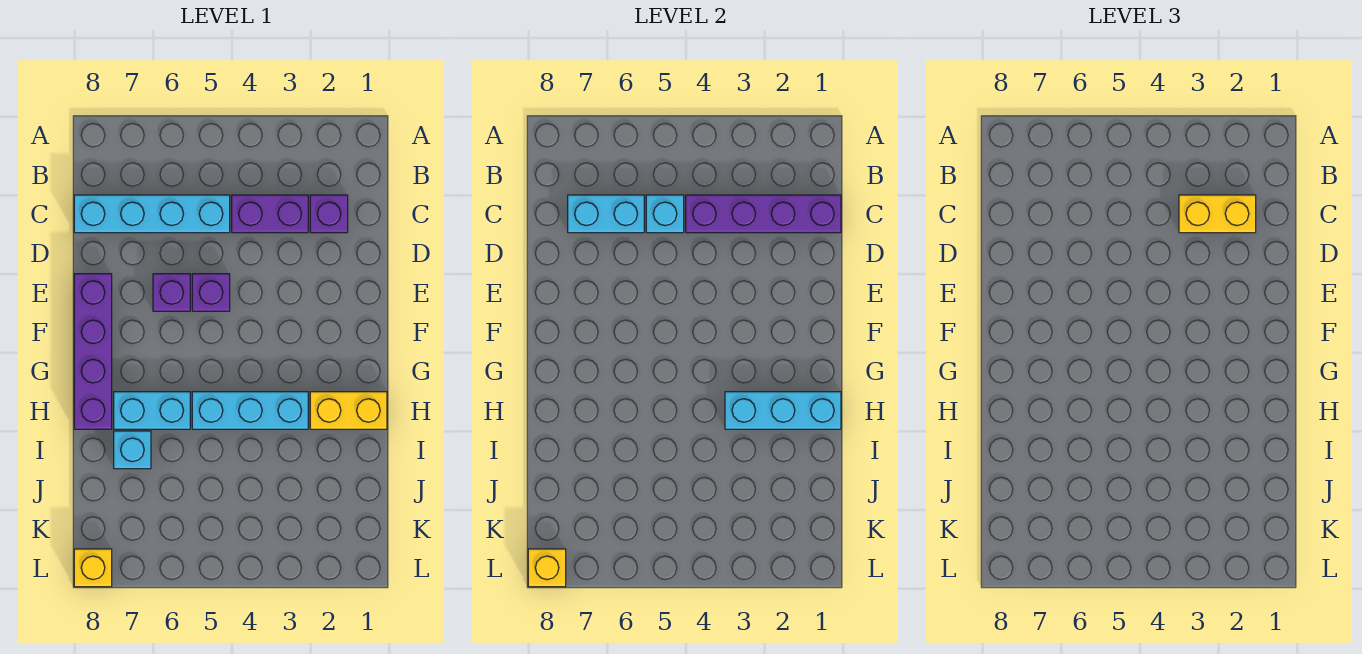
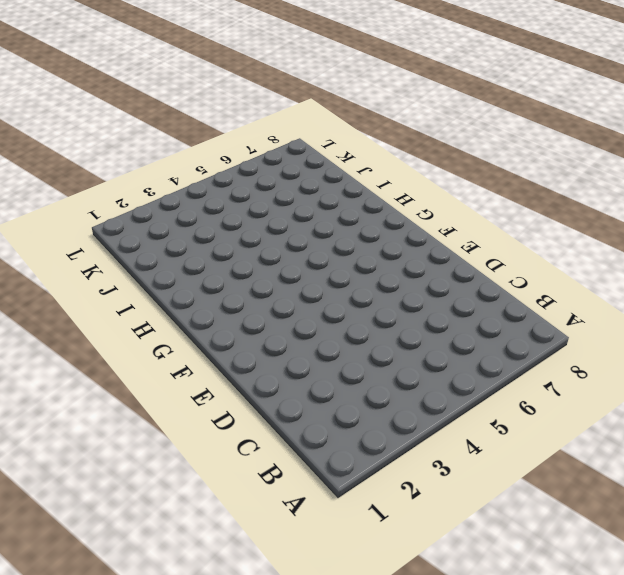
none -> purple 1x1 brick [310,195,348,233]
none -> purple 1x2 brick [232,195,308,233]
none -> cyan 1x4 brick [74,195,230,233]

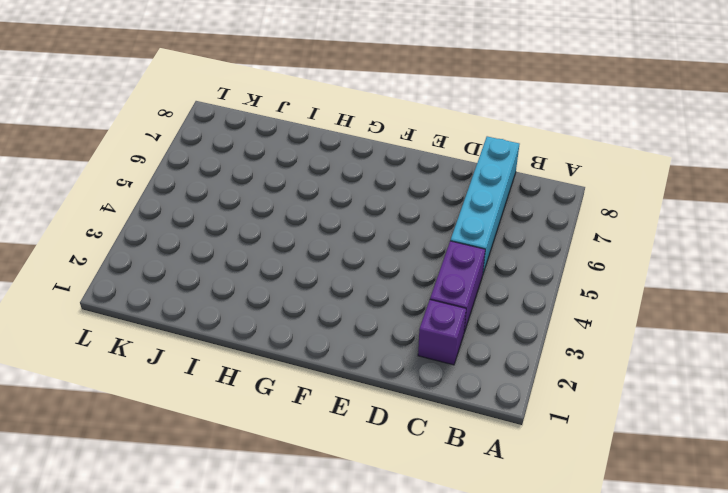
none -> purple 1x1 brick [192,274,230,311]
none -> purple 1x1 brick [153,274,190,311]
none -> purple 1x4 brick [74,274,112,429]

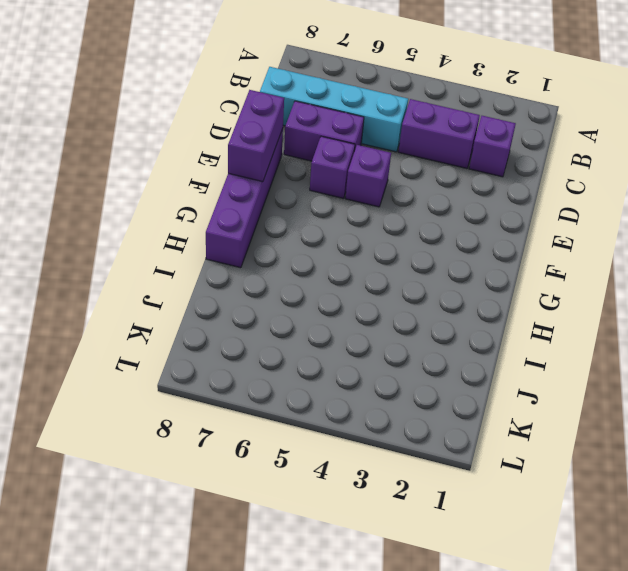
purple 1x2 brick [284,101,364,161] -> none
purple 1x2 brick [228,90,284,182] -> none
none -> yellow 1x2 brick [310,392,387,429]
none -> cyan 1x3 brick [192,392,308,429]
none -> cyan 1x2 brick [114,392,190,429]

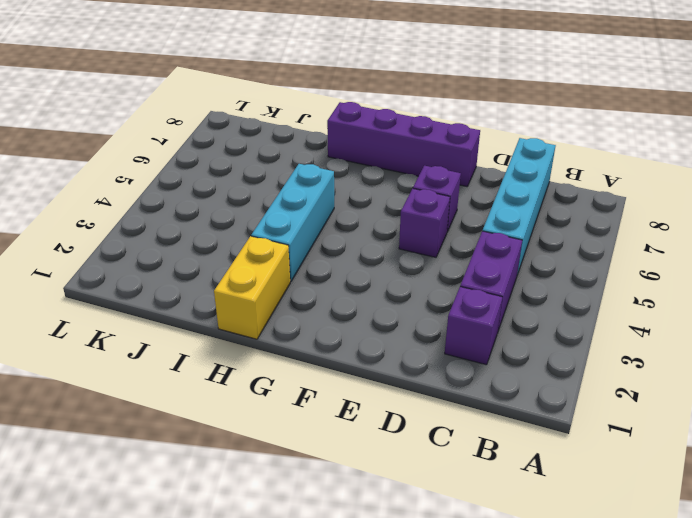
none -> cyan 1x2 brick [114,392,190,429]
none -> cyan 1x1 brick [114,431,151,469]
none -> yellow 1x1 brick [74,549,112,587]

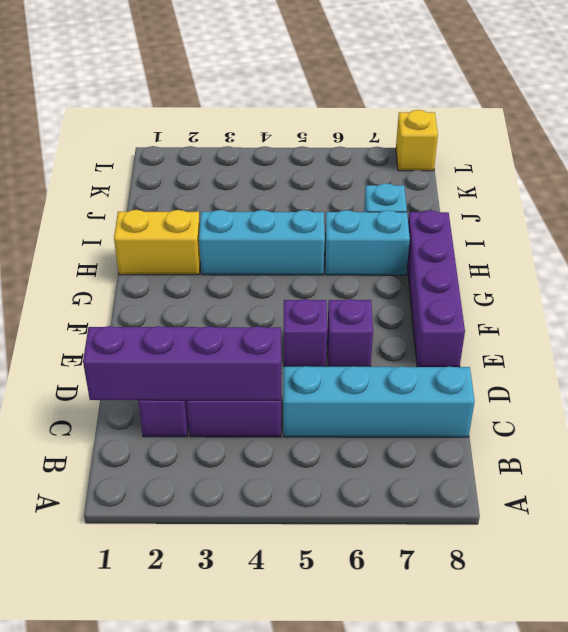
none -> cyan 1x1 brick [646,195,684,233]
none -> cyan 1x2 brick [568,195,644,233]
none -> cyan 1x3 brick [725,392,841,429]

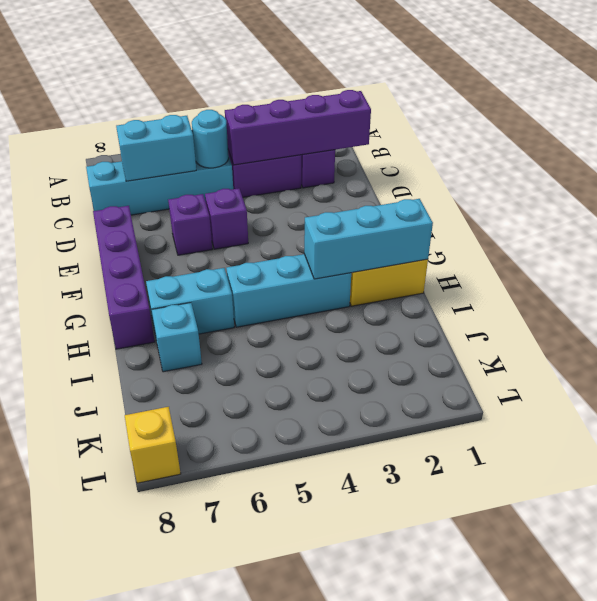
cyan 1x1 round brick [192,110,229,168] -> cyan 1x1 brick [646,195,684,233]
none -> yellow 1x1 brick [528,549,566,587]
none -> yellow 1x2 brick [1179,195,1256,233]

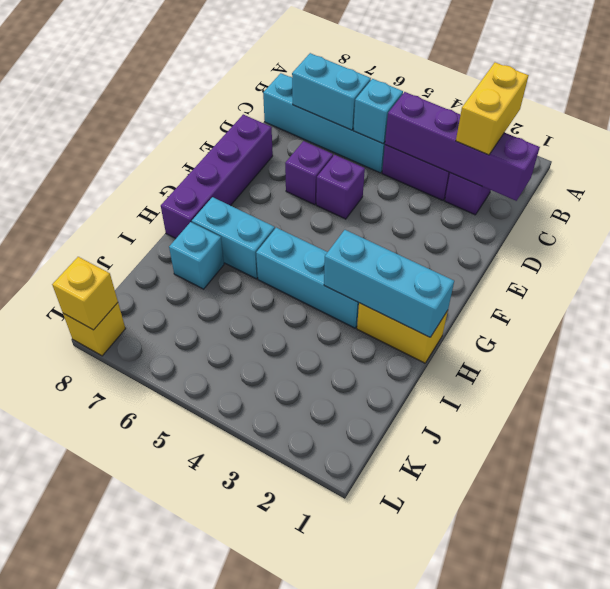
yellow 1x2 brick [456,62,529,155] -> yellow 1x2 brick turned to [1179,195,1256,233]

